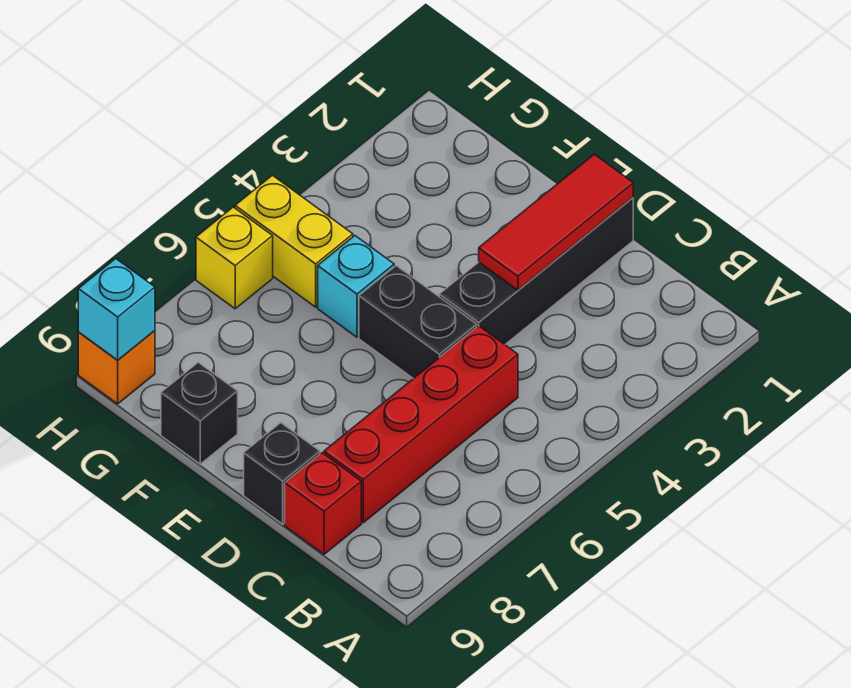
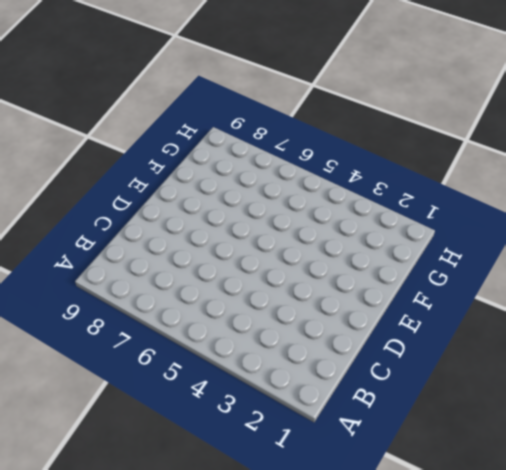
none -> red 1x4 brick [324,326,518,523]
none -> red 1x1 brick [285,453,361,554]
none -> black 1x4 brick [439,198,633,344]

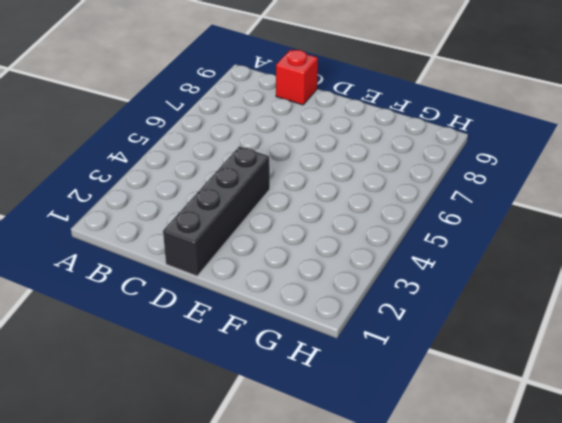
none -> red 1x4 brick [324,326,518,523]
none -> black 1x2 brick [359,266,477,379]
none -> black 1x1 brick [244,423,320,524]

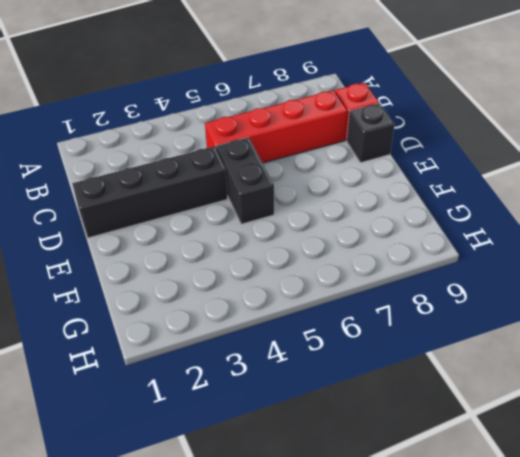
none -> cyan 1x1 brick [318,236,394,337]
none -> black 1x1 brick [161,362,238,464]
none -> yellow 1x2 brick [235,175,353,307]

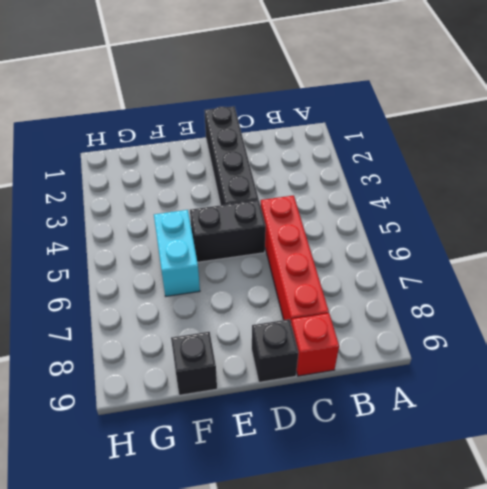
cyan 1x2 brick [154,210,200,296] -> cyan 1x1 brick [318,236,394,337]
none -> yellow 1x2 brick [235,175,353,307]
none -> yellow 1x1 brick [196,207,273,309]
none -> orange 1x1 brick [78,331,155,404]

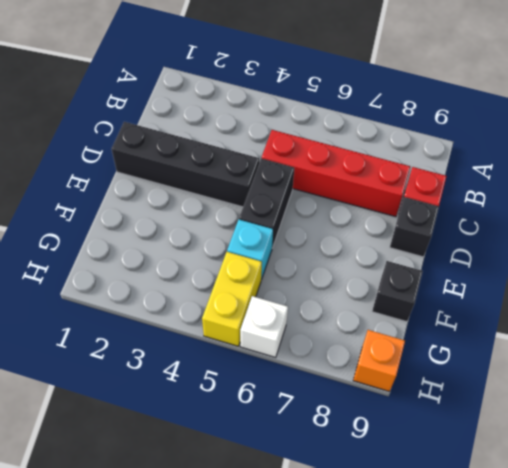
white 1x1 brick [240,296,288,358] -> yellow 1x1 brick [196,207,273,309]
none -> red 1x3 tile [479,154,633,290]
none -> cyan 1x1 brick [78,259,155,360]

